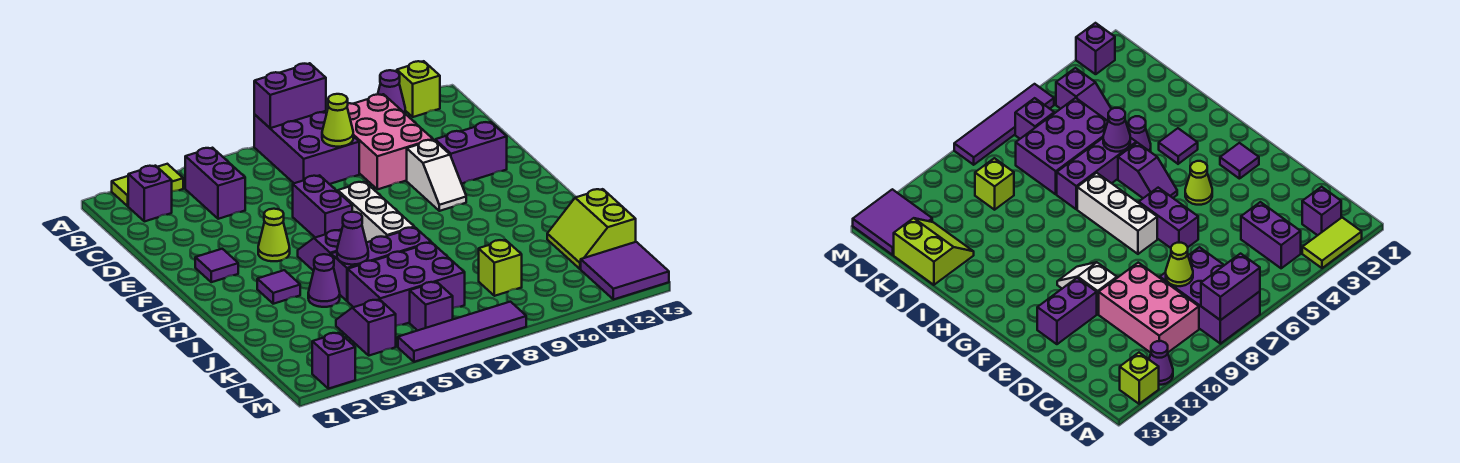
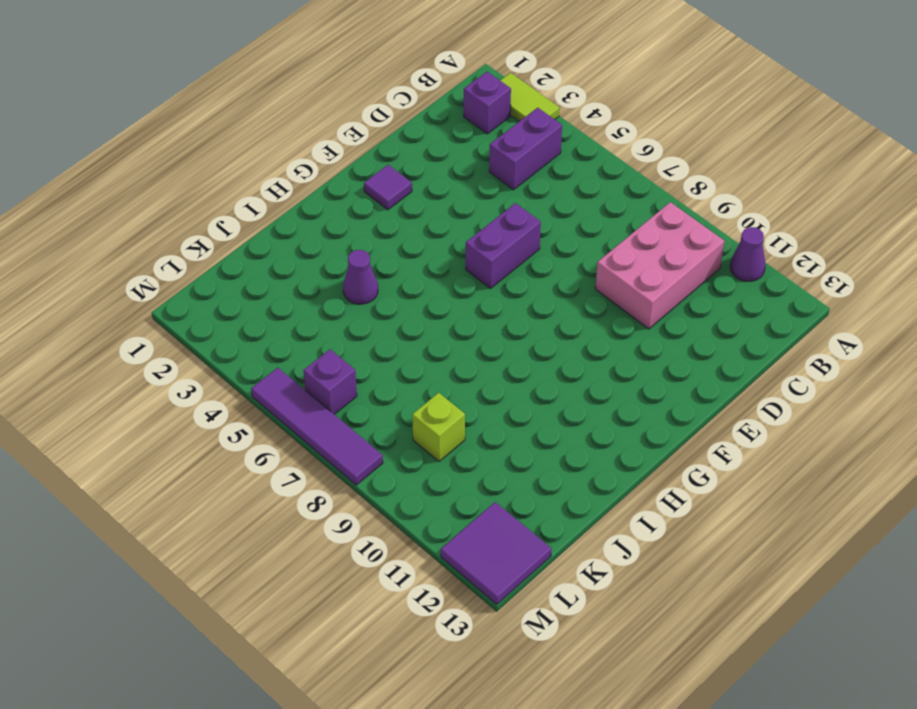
none -> purple 2x3 brick [254,111,359,184]
none -> lime 1x1 brick [397,61,440,117]
none -> white 1x2 slope [407,140,466,211]

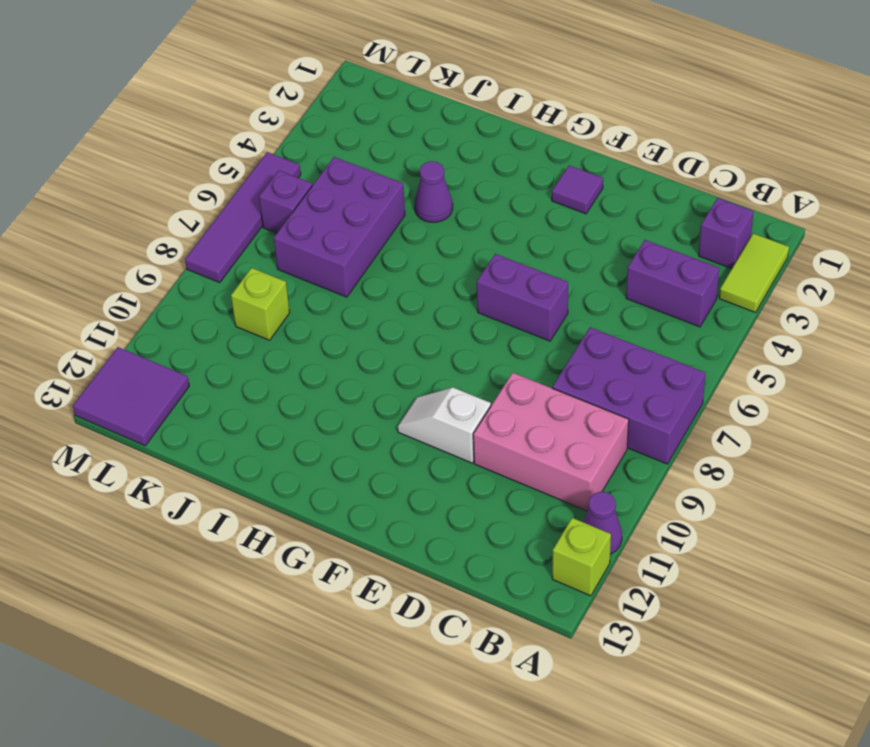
none -> purple 1x2 brick [435,122,507,184]
none -> lime 1x1 cone [258,209,290,261]
none -> white 1x3 brick [338,182,414,242]

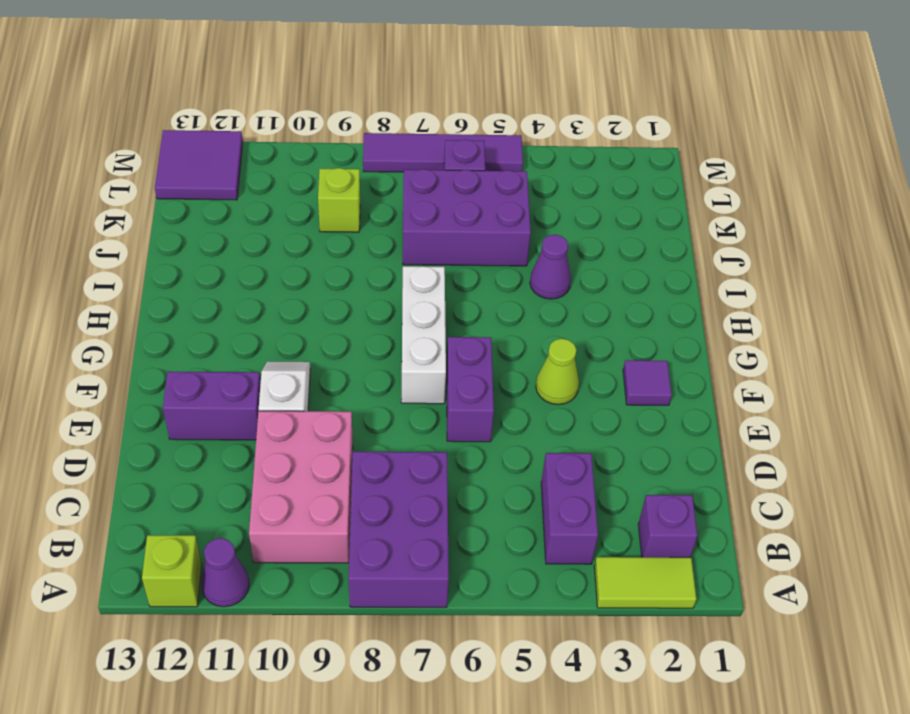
none -> purple 1x2 slope [298,230,342,271]
none -> purple 1x1 tile [257,270,300,304]
none -> purple 1x3 brick [331,227,431,301]

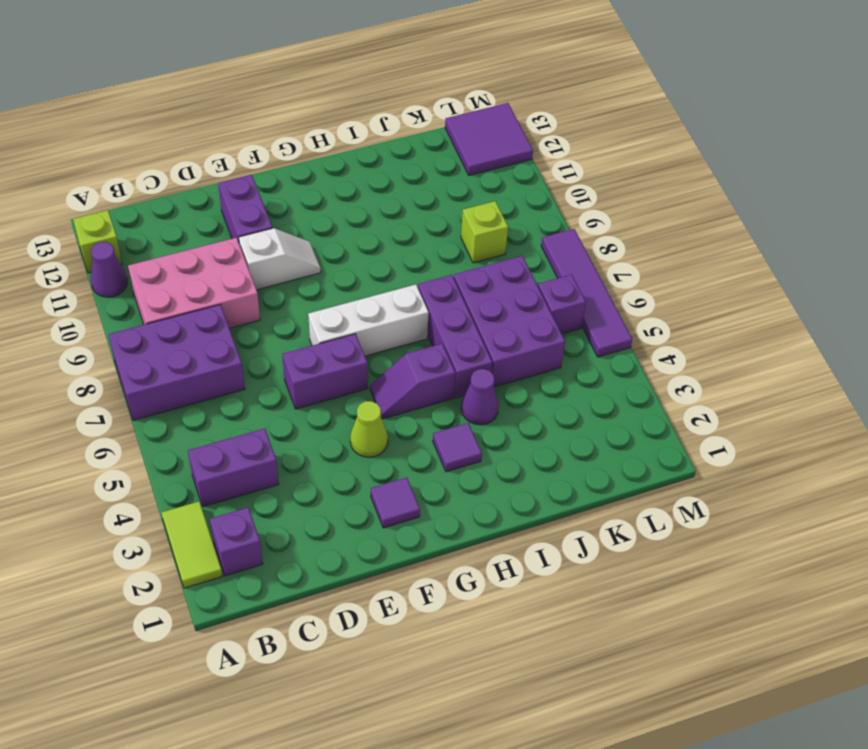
none -> lime 2x2 slope [547,189,636,269]
none -> purple 1x2 slope [336,299,396,356]
none -> purple 1x1 brick [312,333,355,389]

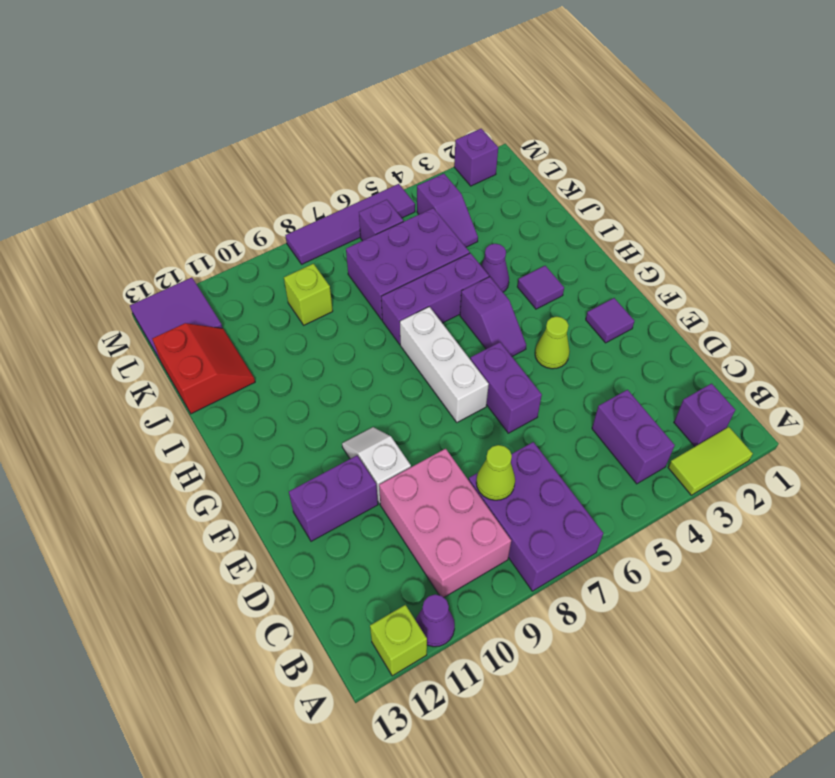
red 2x2 slope [152,323,255,414] -> lime 2x2 slope [547,189,636,269]
none -> purple 1x2 brick [254,63,326,128]
none -> purple 1x1 cone [337,212,368,265]

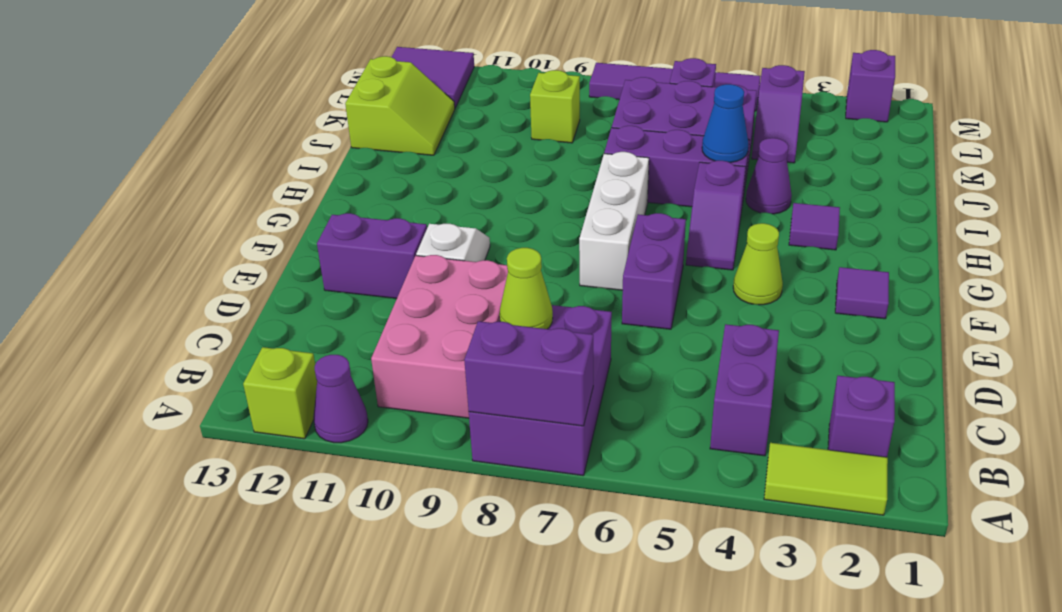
blue 1x1 cone [702,84,748,163] -> purple 1x1 cone [337,212,368,265]

